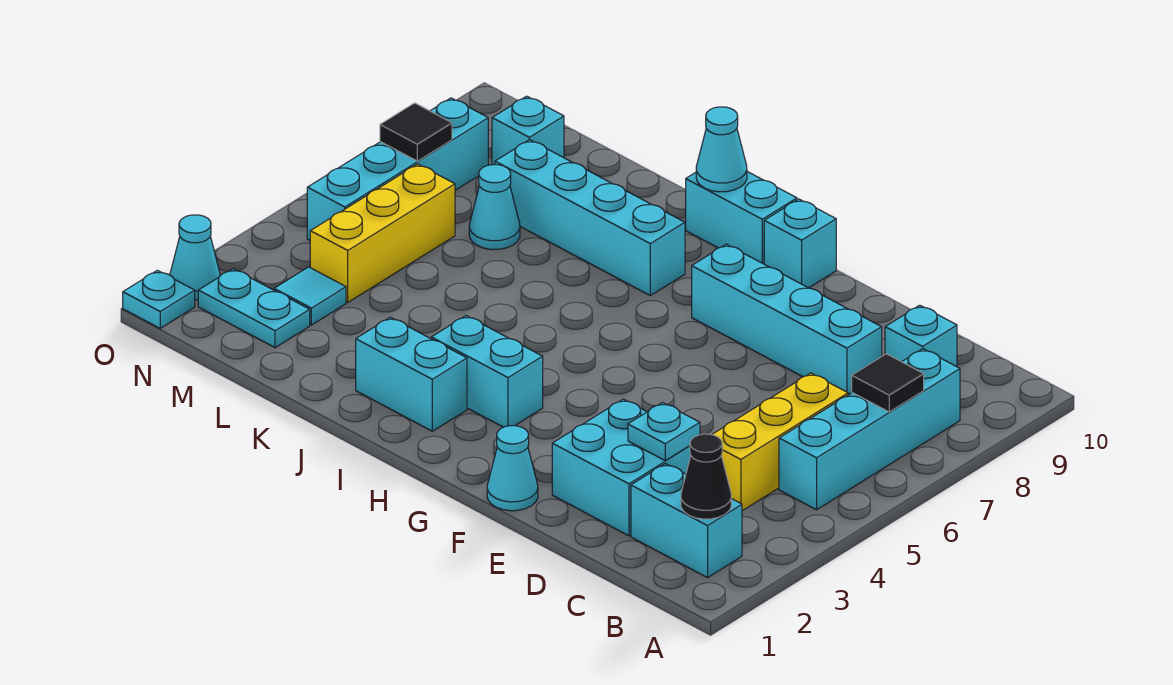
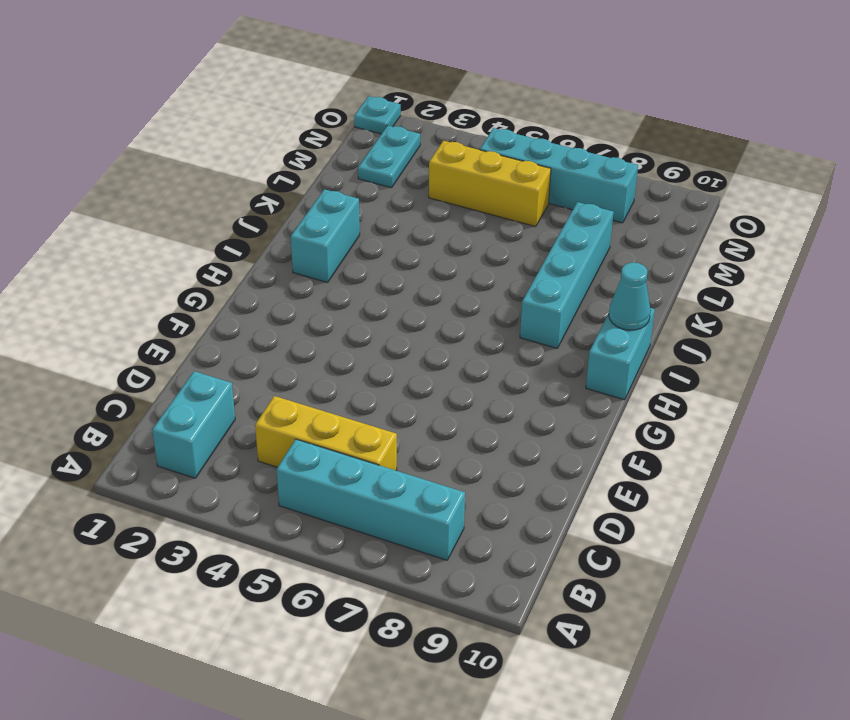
none -> cyan 1x1 brick [885,305,957,367]
none -> cyan 2x2 brick [552,399,691,536]
none -> cyan 1x4 brick [692,244,882,395]

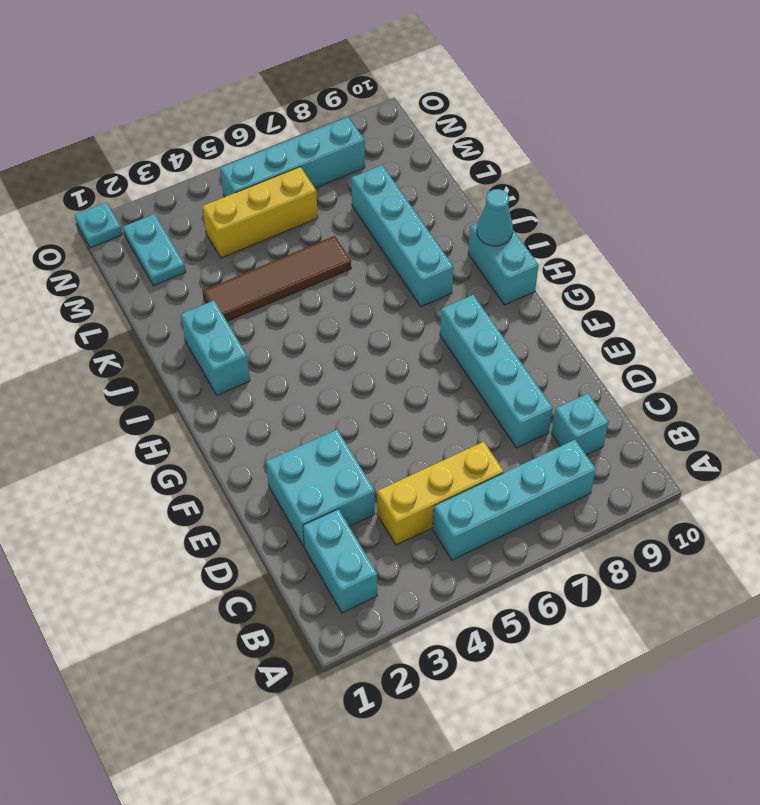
brown 1x4 tile [203,236,351,321] -> none
none -> cyan 1x1 cone [487,426,538,511]
none -> cyan 1x1 brick [764,199,836,288]
none -> cyan 1x2 brick [431,316,543,427]

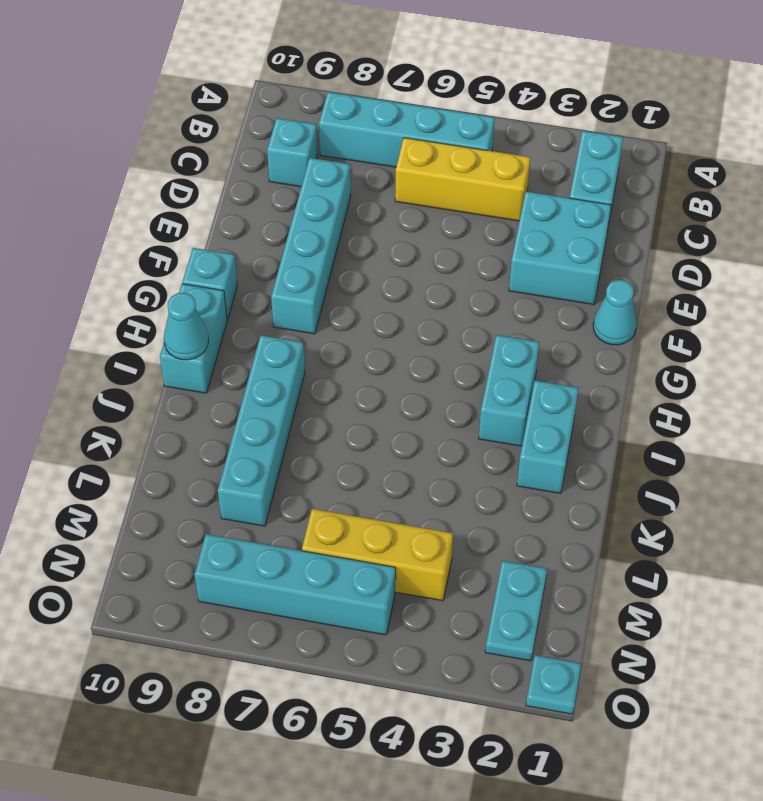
none -> cyan 1x1 cone [469,165,520,250]
none -> cyan 1x1 tile [274,267,346,325]
none -> cyan 1x1 brick [492,96,564,165]

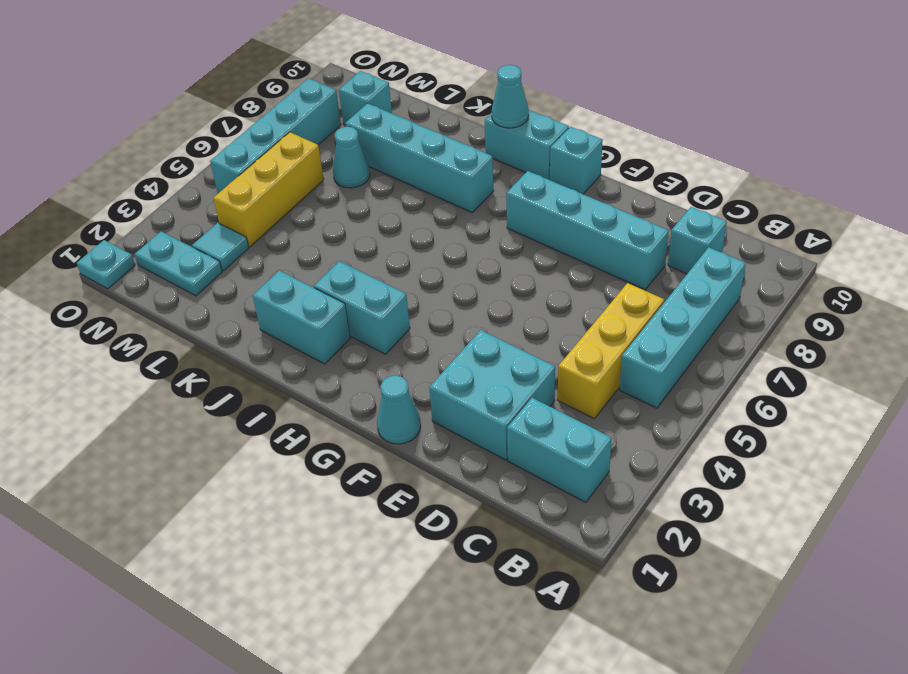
none -> cyan 1x1 cone [170,215,220,300]
none -> black 1x1 cone [681,434,731,519]
none -> black 1x1 tile [852,354,924,412]

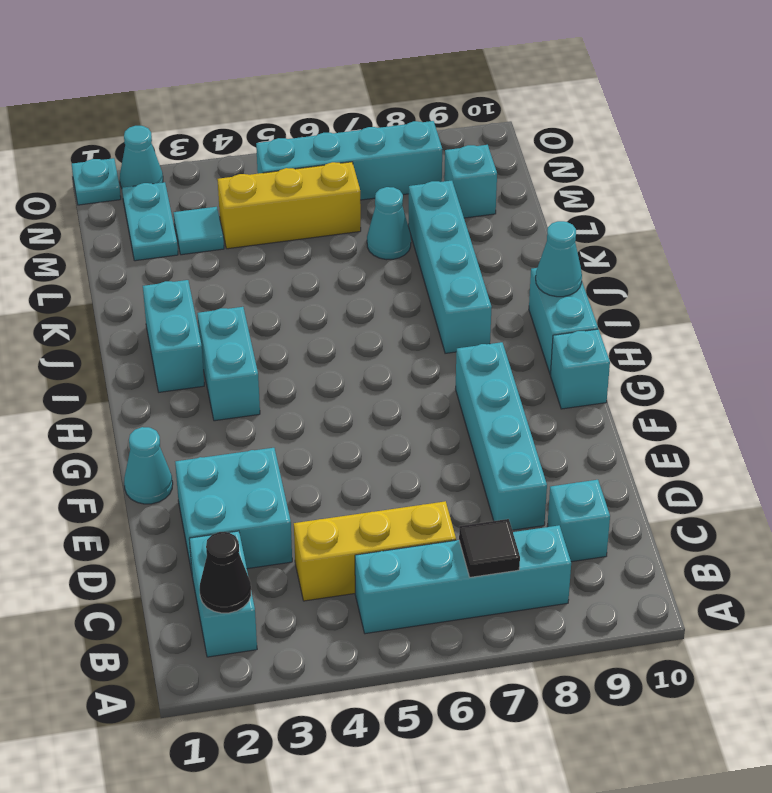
none -> cyan 1x1 plate [628,403,700,461]
none -> black 1x1 tile [380,103,452,161]

